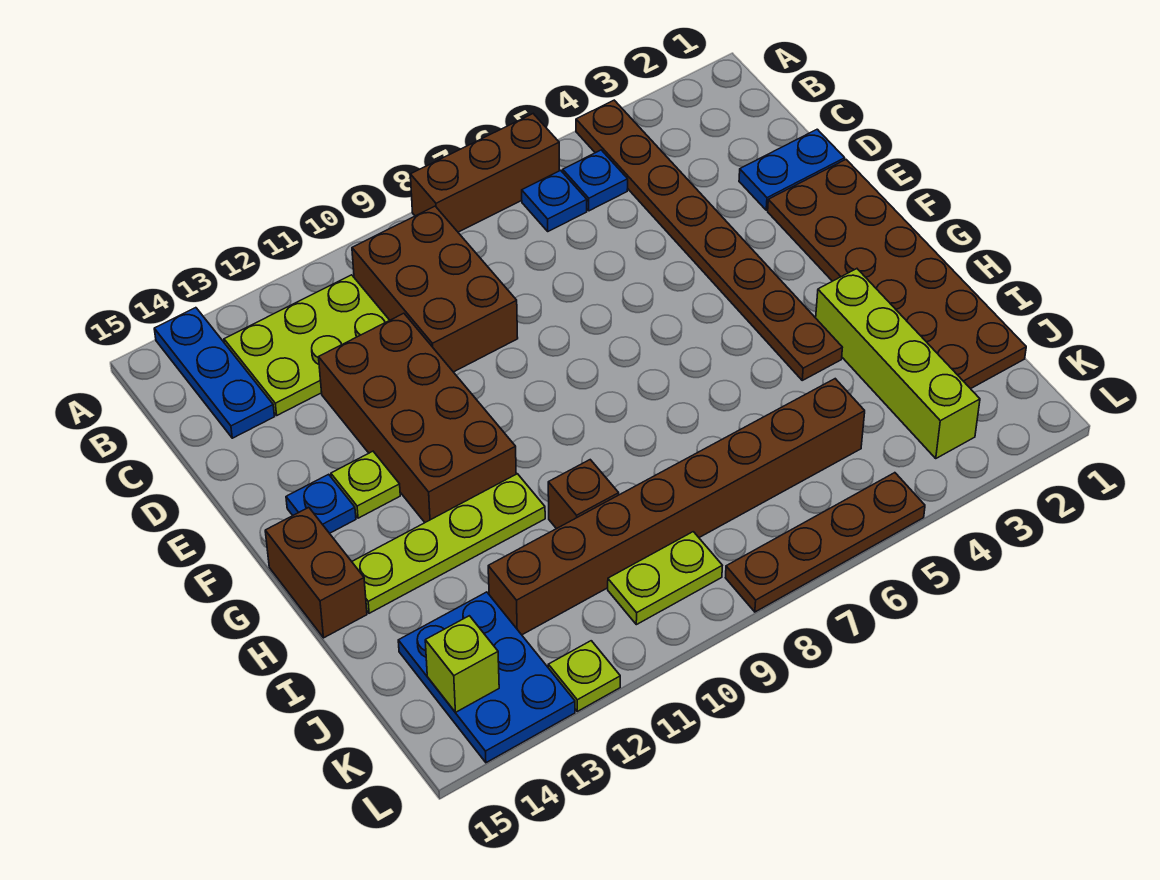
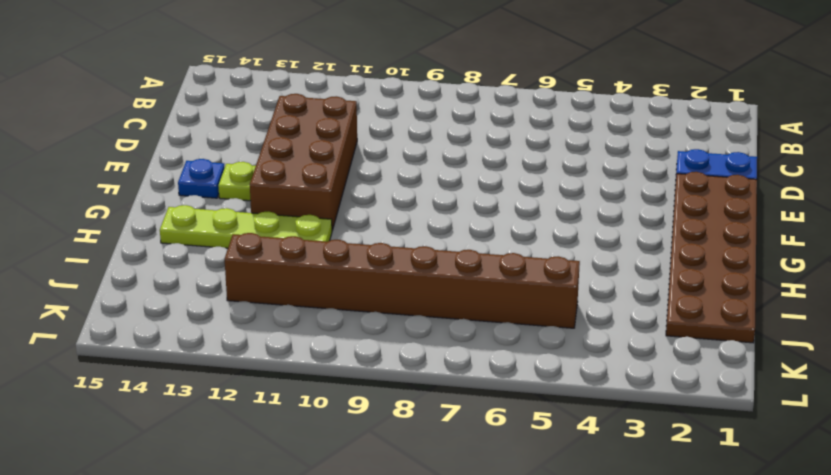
none -> brown 1x8 plate [576,100,842,380]
none -> brown 1x3 brick [410,114,559,232]
none -> blue 1x3 plate [154,308,274,438]

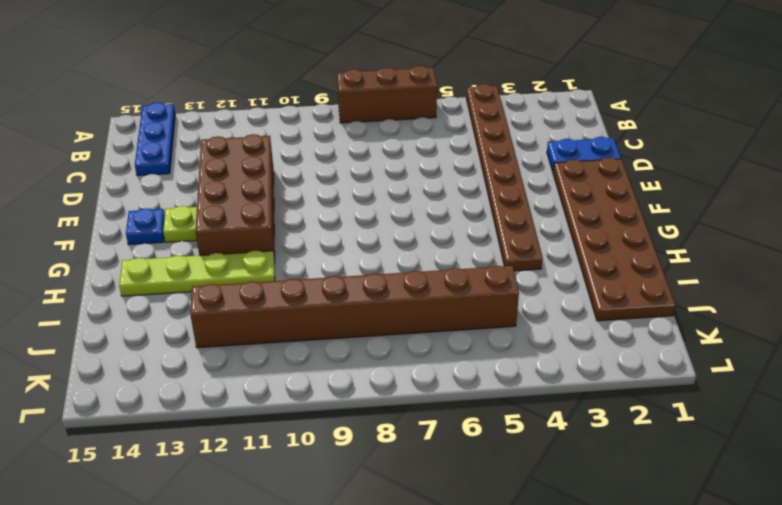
none -> blue 1x1 plate [563,150,628,211]
none -> blue 1x1 plate [522,170,587,231]
none -> brown 2x3 brick [352,206,518,372]

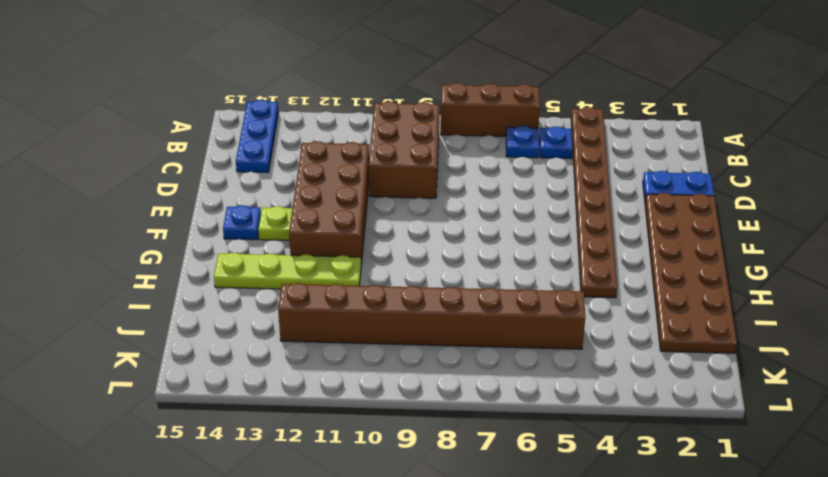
none -> lime 2x3 plate [224,275,390,415]
none -> brown 1x2 brick [265,507,367,638]
none -> lime 1x4 brick [816,269,980,459]

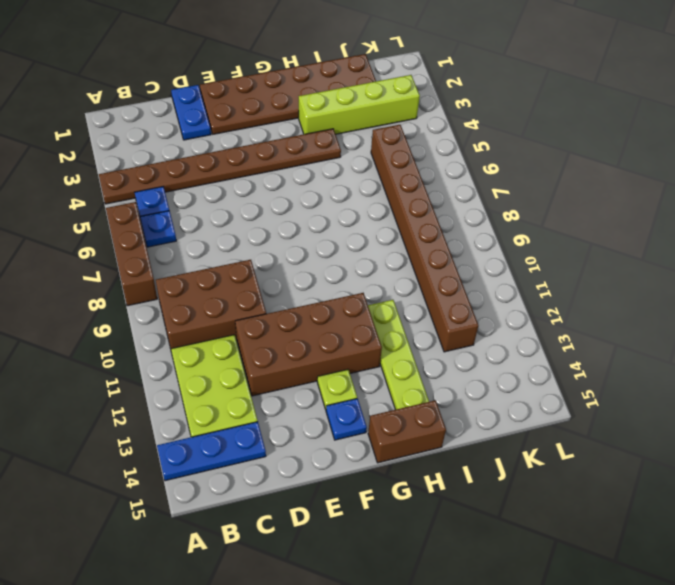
none -> brown 1x1 brick [548,460,619,529]
none -> blue 2x3 plate [398,592,575,763]
none -> lime 1x2 plate [608,532,722,625]

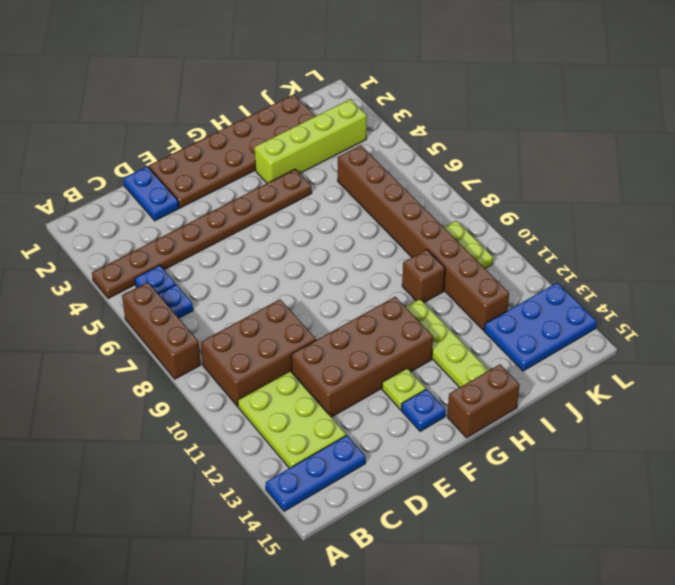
none -> brown 1x4 plate [725,473,925,612]
none -> lime 1x1 plate [548,641,620,711]
none -> lime 1x1 brick [425,616,499,712]

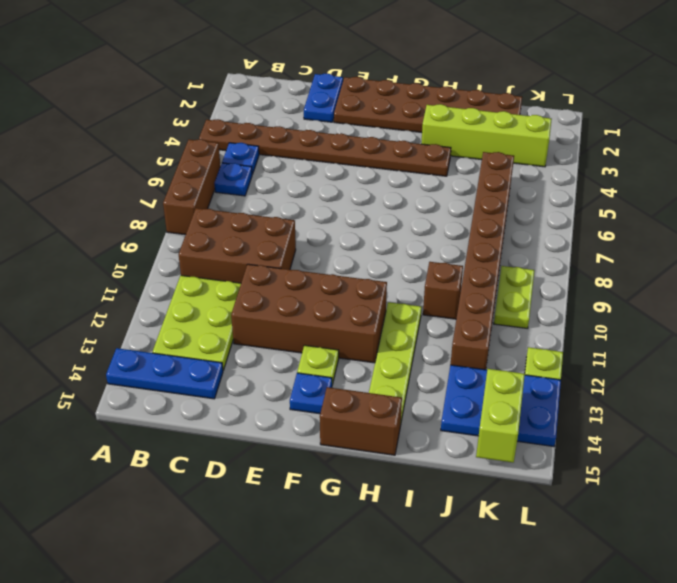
lime 1x2 brick [476,369,525,463] -> lime 1x1 brick [425,616,499,712]
none -> brown 1x4 plate [725,473,925,612]

